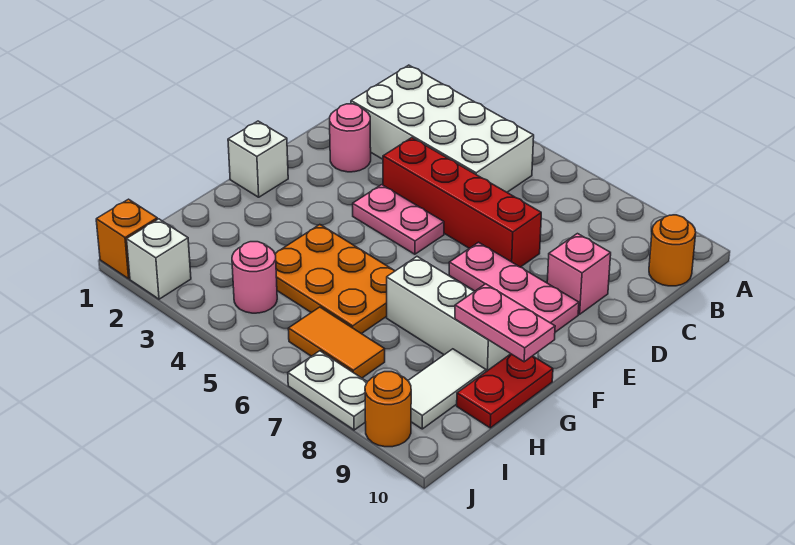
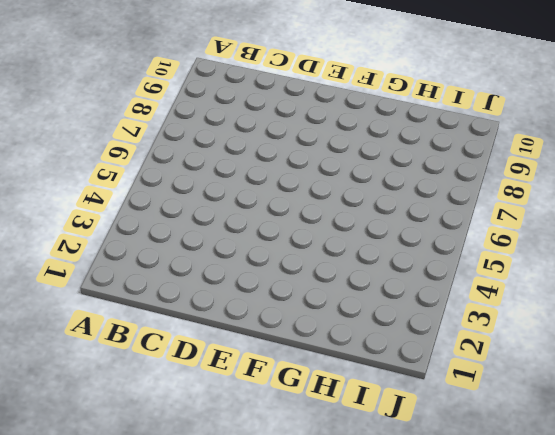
none -> white 2x4 brick [351,65,534,192]
none -> orange 1x1 round brick [649,215,696,286]
none -> pink 1x1 round brick [330,104,371,172]

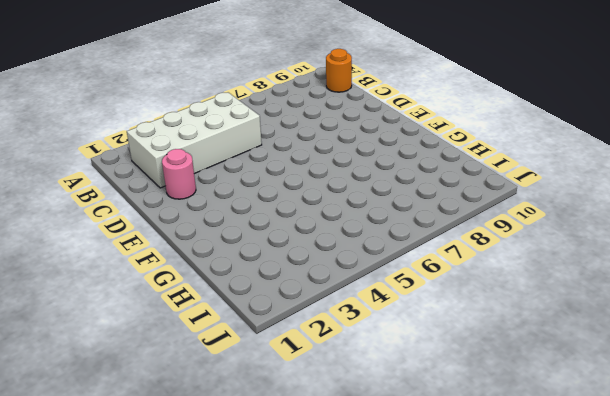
none -> red 1x4 brick [383,138,541,267]
none -> pink 1x1 brick [547,234,611,314]
none -> pink 1x2 plate [353,185,444,254]

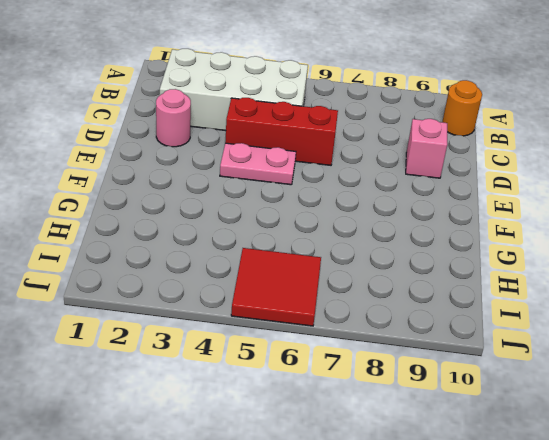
red 1x3 brick [225,98,338,165] -> red 1x4 brick [383,138,541,267]
red 2x2 tile [231,248,321,326] -> orange 1x2 tile [288,307,385,378]
none -> pink 1x3 plate [449,242,579,332]
none -> white 1x1 brick [228,121,288,197]
none -> orange 2x3 plate [275,225,395,334]

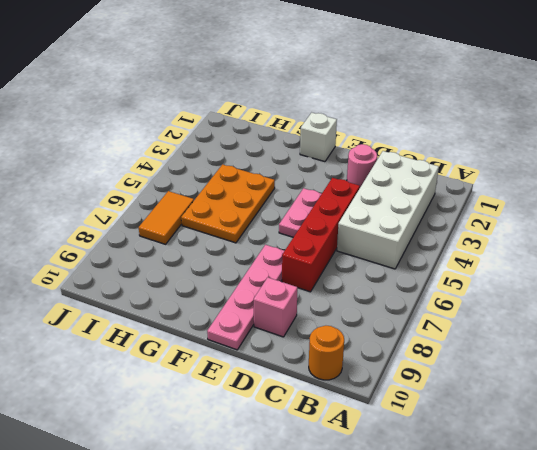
pink 1x4 plate [207,245,284,350] -> pink 1x3 plate [449,242,579,332]
none -> white 1x3 brick [387,257,510,372]
none -> red 1x2 plate [457,354,553,428]
none -> white 1x2 tile [408,349,486,429]

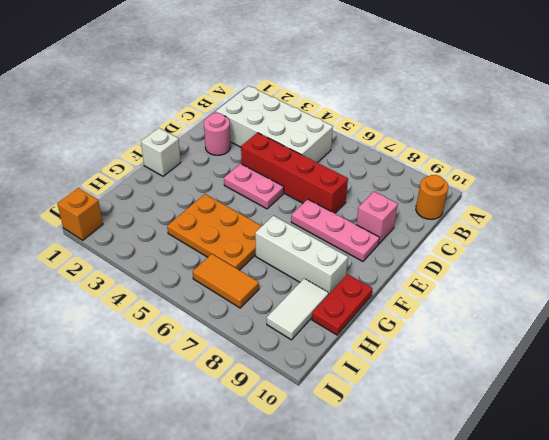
none -> pink 1x1 round brick [232,242,277,313]
none -> white 1x1 brick [127,219,191,299]
none -> white 1x2 plate [288,351,367,430]

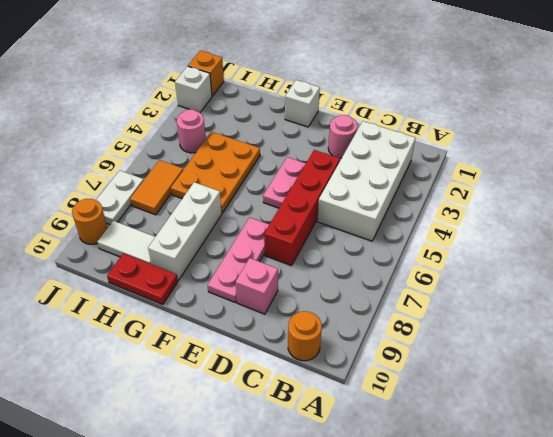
none -> pink 1x2 plate [455,284,555,362]

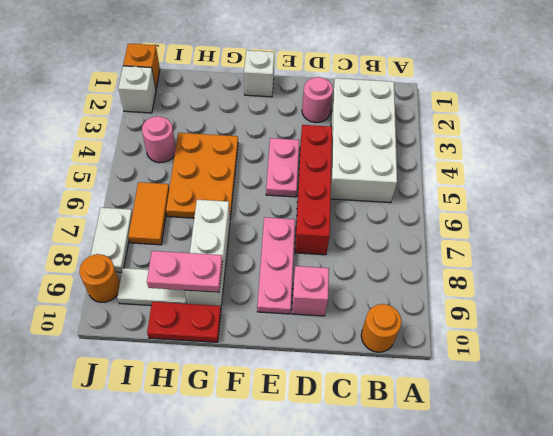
pink 1x2 plate [147,251,223,292] -> pink 1x2 plate turned to [455,284,555,362]

